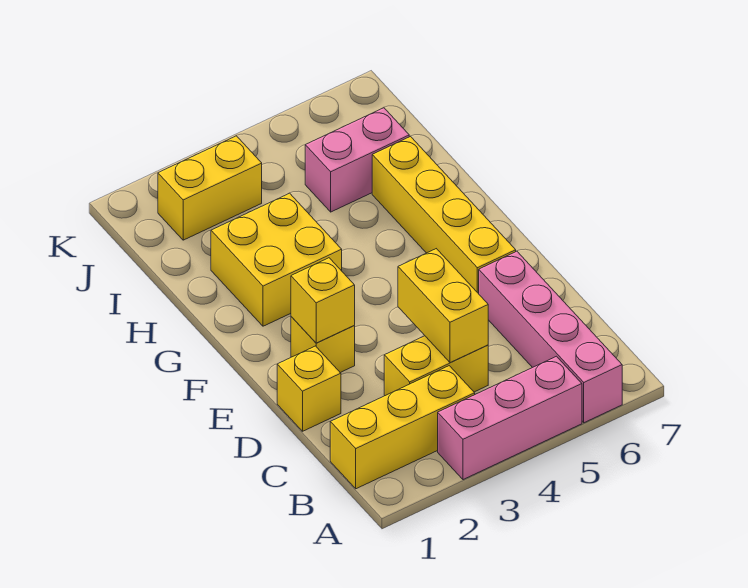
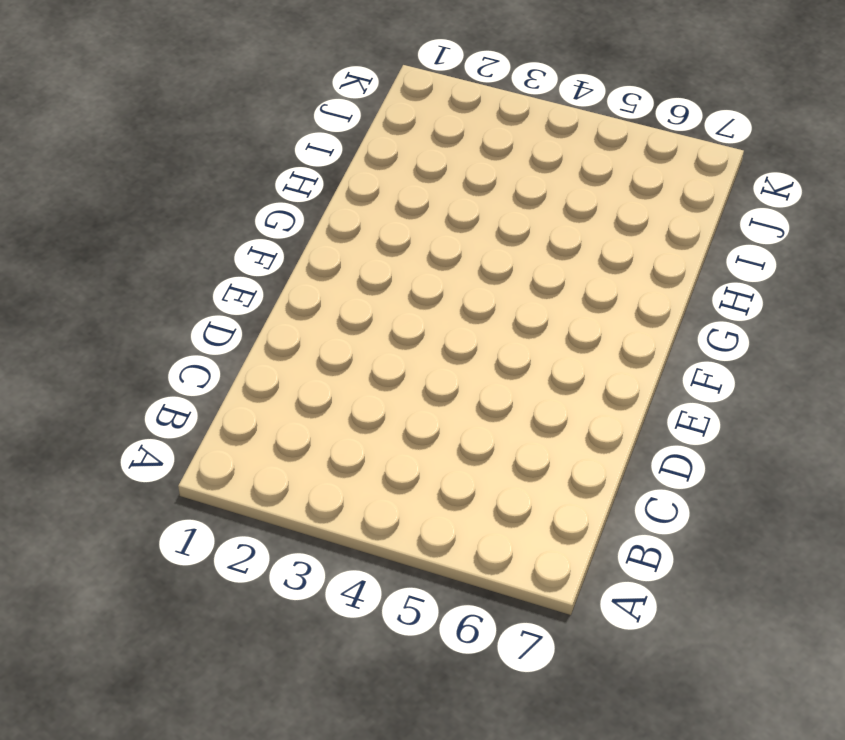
none -> pink 1x3 brick [438,356,582,480]
none -> pink 1x4 brick [479,251,622,423]
none -> yellow 1x3 brick [330,366,475,489]

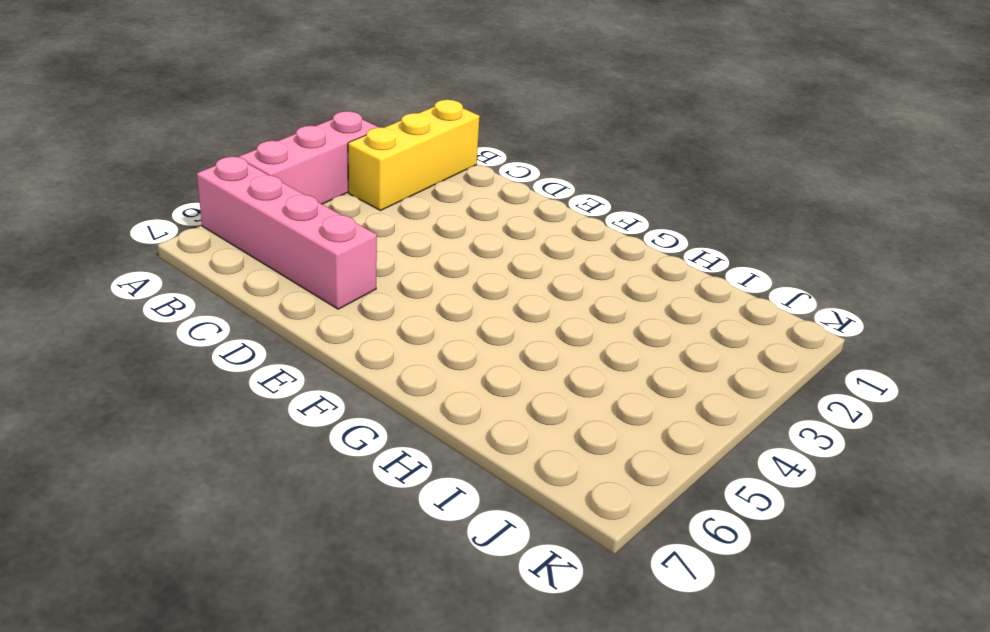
none -> yellow 1x2 brick [384,336,488,396]
none -> yellow 1x1 brick [277,346,341,431]
none -> yellow 1x1 brick [291,317,355,373]

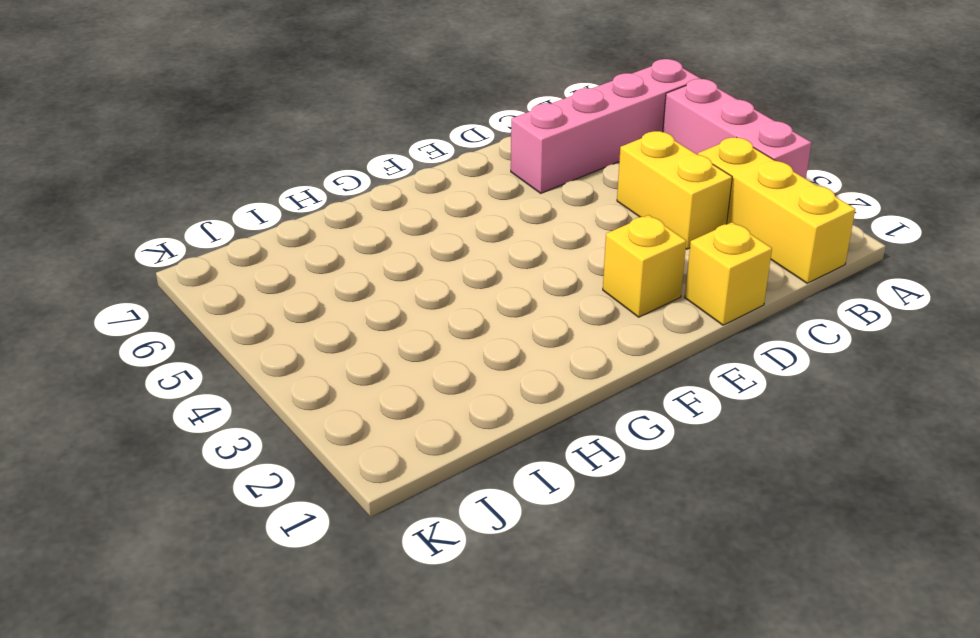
none -> yellow 1x4 brick [372,137,516,294]
none -> yellow 2x2 brick [211,193,342,326]
none -> pink 1x2 brick [305,108,409,212]

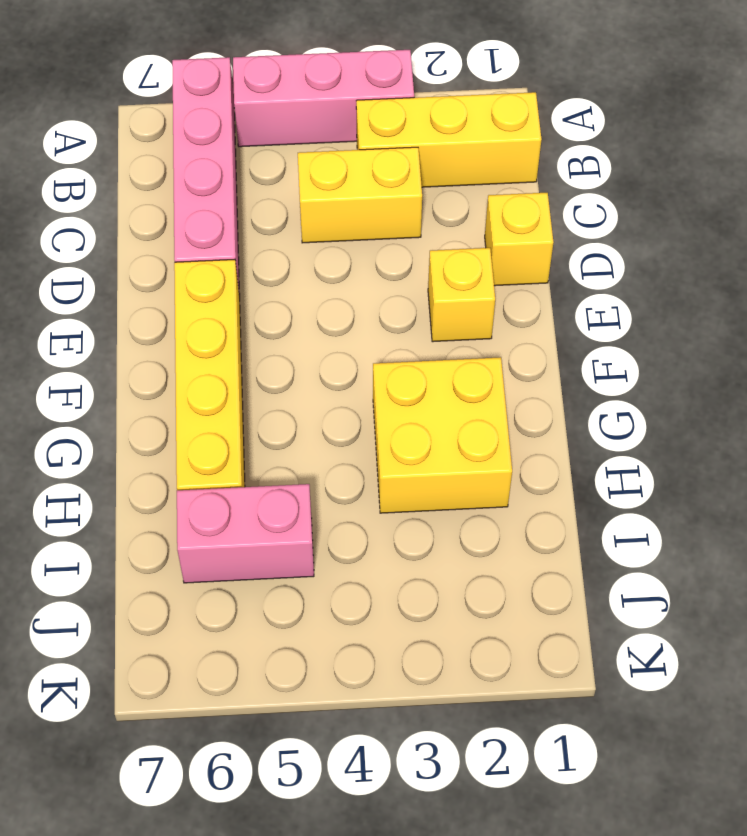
none -> yellow 1x2 brick [158,136,262,240]
none -> yellow 1x2 brick [398,249,488,363]
none -> yellow 1x1 brick [291,258,355,343]

